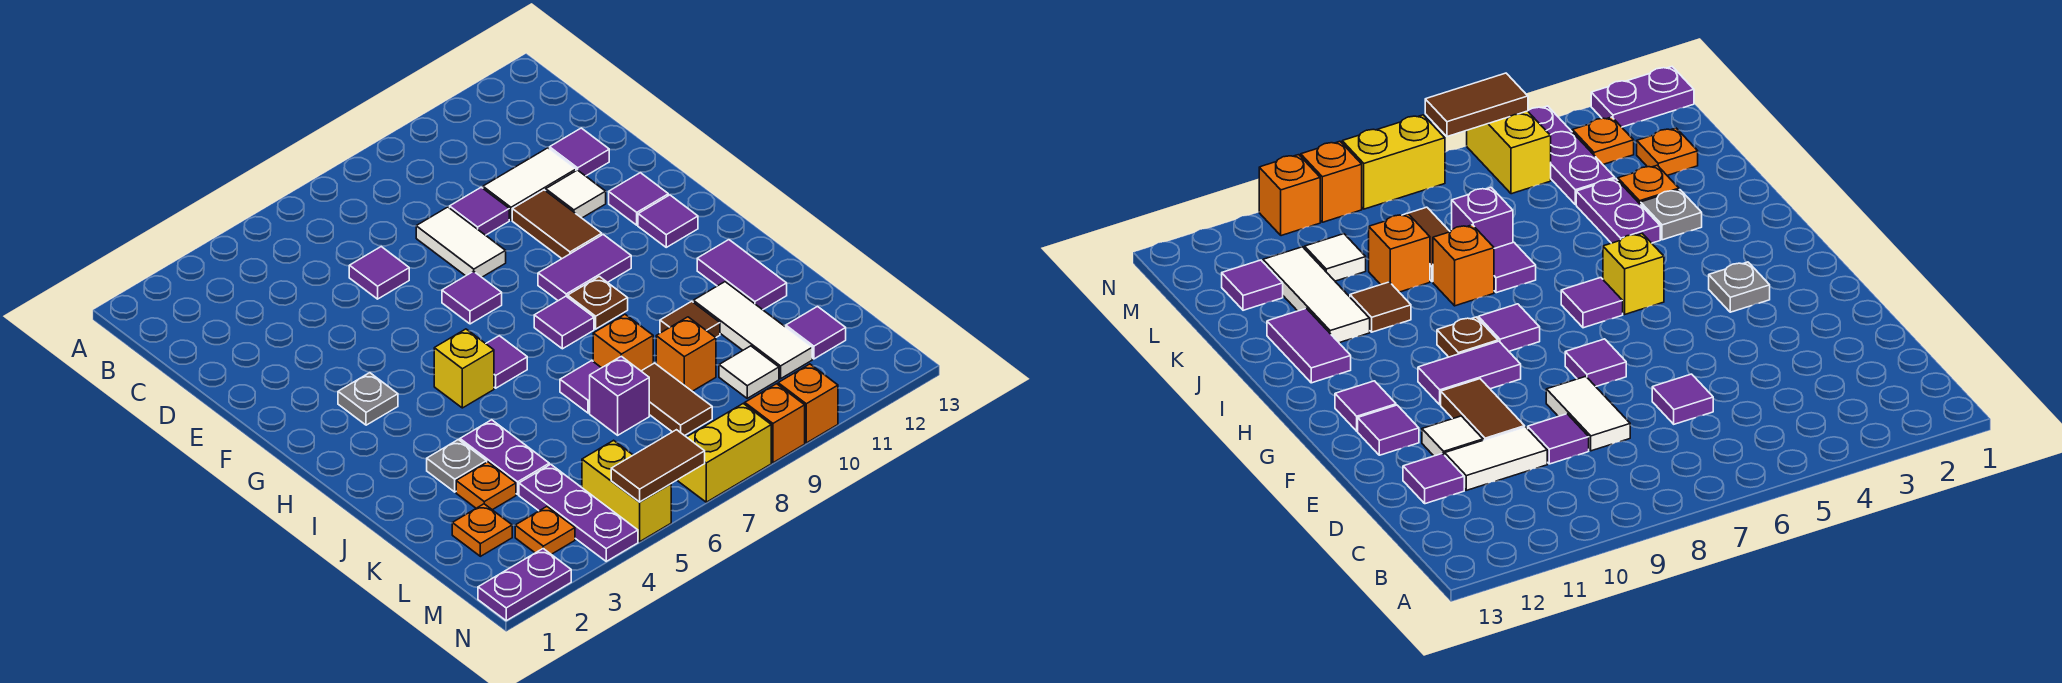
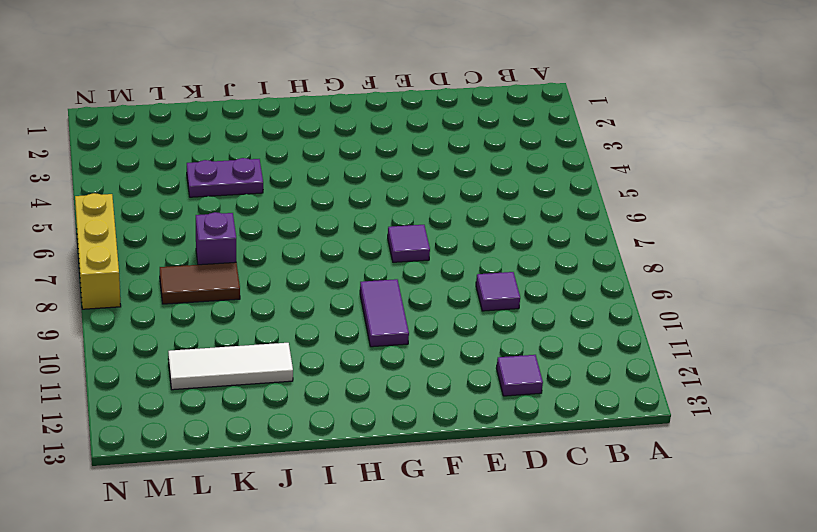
yellow 1x3 brick [75,193,121,309] -> yellow 1x2 brick [678,404,771,502]
none -> purple 1x1 tile [349,247,409,299]
none -> white 1x2 tile [416,207,506,277]
none -> white 1x2 tile [483,148,576,220]
none -> brown 1x2 tile [512,190,602,258]

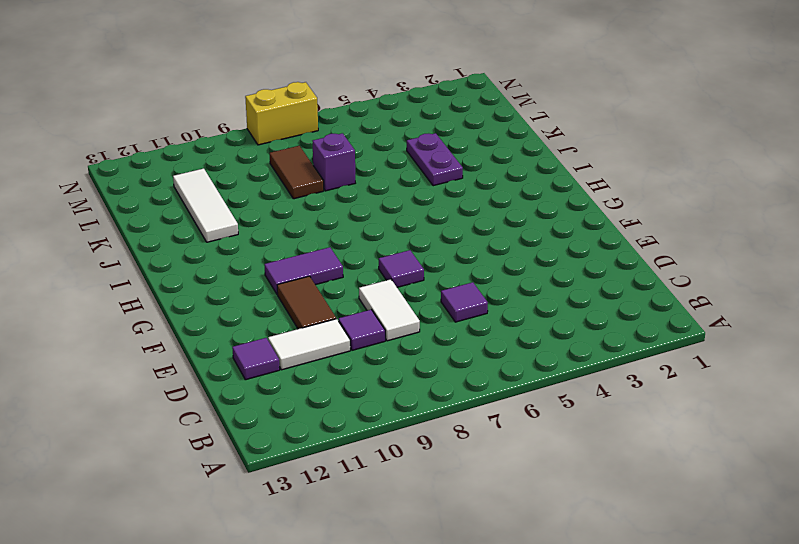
none -> white 1x1 tile [546,170,606,218]
none -> purple 1x1 tile [609,173,668,225]
none -> grey 1x1 plate [338,373,398,425]
none -> purple 1x1 tile [638,195,698,247]

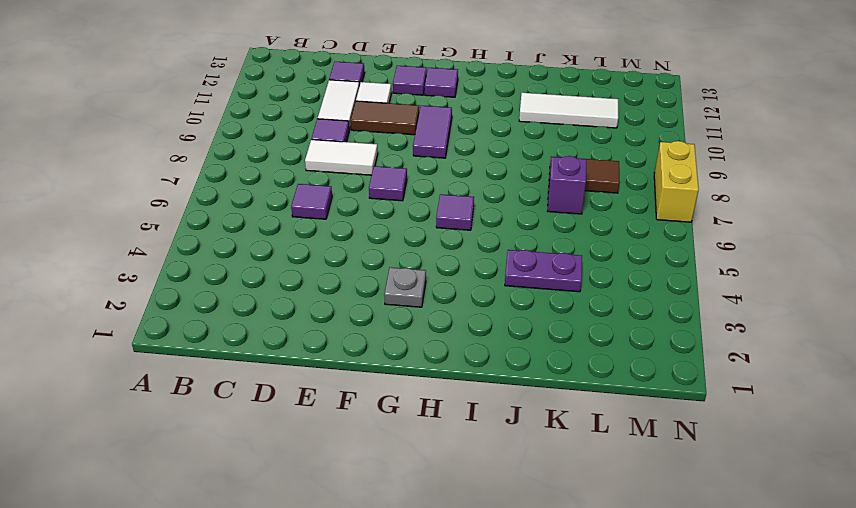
none -> yellow 1x1 brick [434,329,494,408]
none -> purple 1x1 tile [534,296,594,349]
none -> brown 1x1 plate [568,277,628,329]
none -> purple 1x2 tile [697,240,787,310]

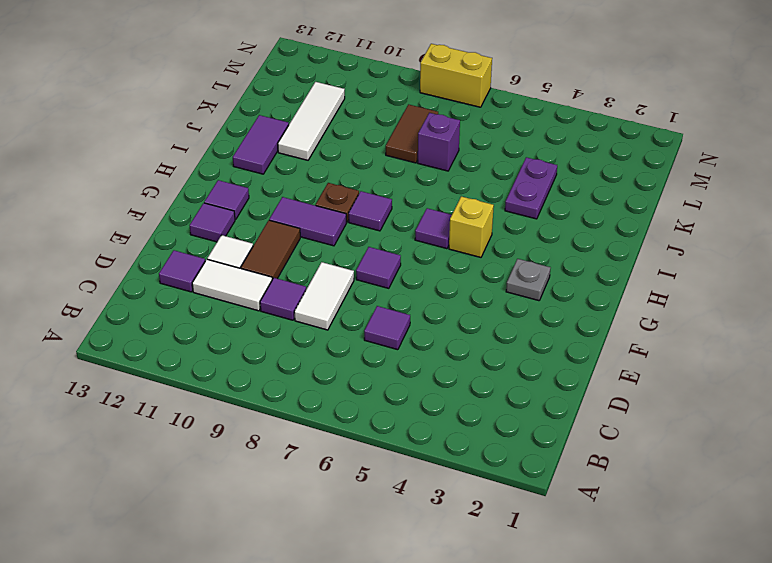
none -> grey 1x1 plate [427,440,487,492]
none -> purple 1x1 tile [560,361,601,413]
none -> orange 1x1 brick [593,314,653,371]
none -> brown 1x1 tile [660,301,720,338]

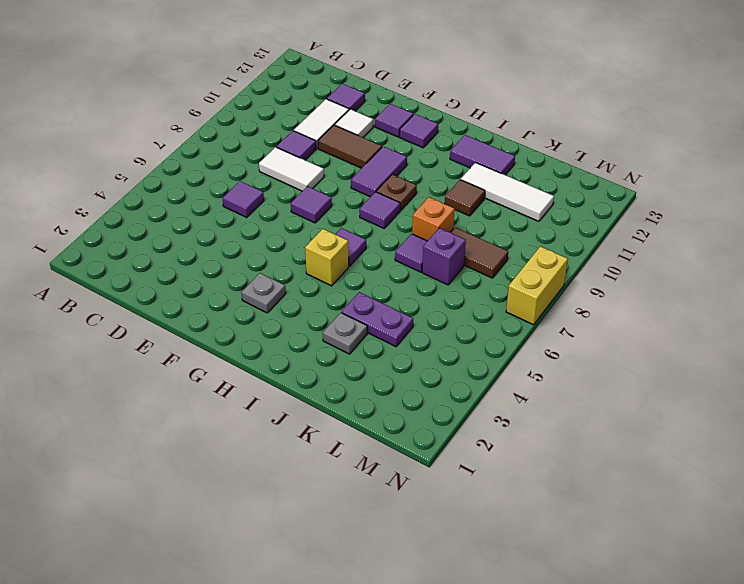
none -> orange 1x1 plate [456,462,516,510]
none -> orange 1x1 brick [656,317,716,391]
none -> orange 1x1 plate [452,504,512,556]
none -> purple 1x3 plate [519,464,638,561]

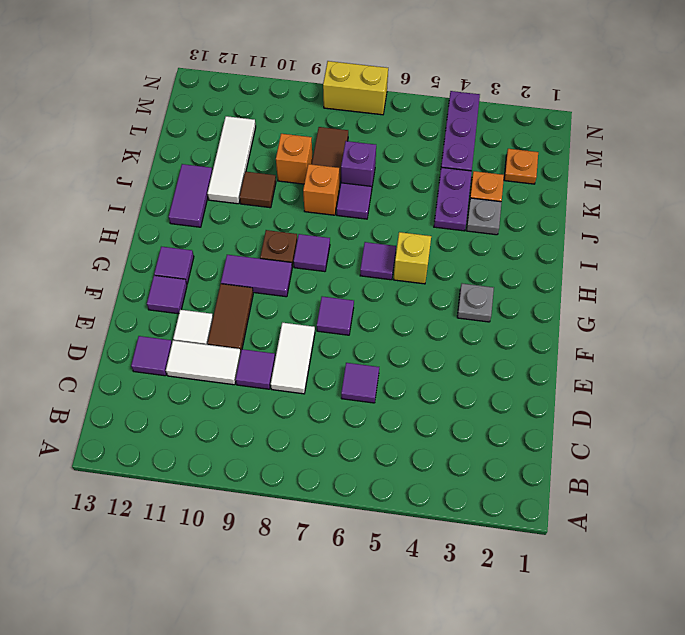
none -> white 1x1 tile [719,346,779,398]
none -> purple 1x1 tile [786,307,846,359]
none -> orange 1x1 plate [515,507,575,554]
none -> yellow 1x2 brick [582,440,671,542]

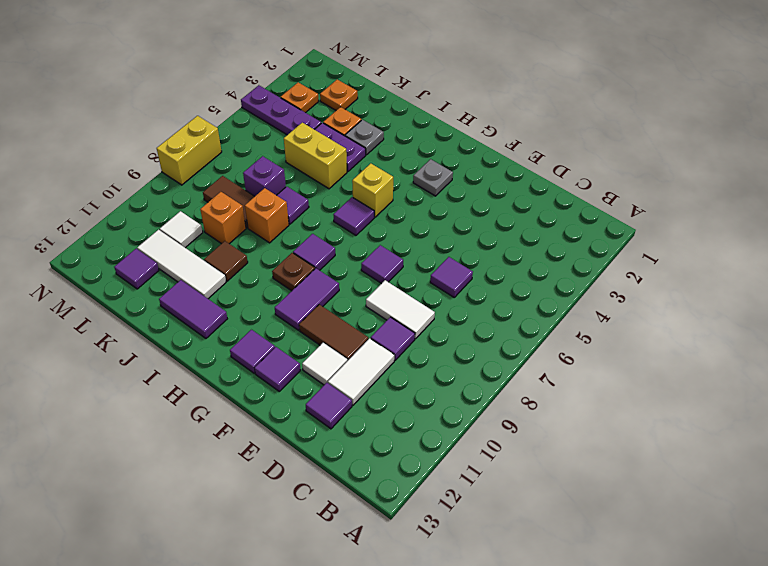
yellow 1x2 brick [284,123,347,189] -> yellow 1x2 brick moved to [582,440,671,542]
none -> purple 1x2 plate [478,549,571,621]
none -> orange 1x1 brick [745,384,805,463]
none -> orange 1x1 brick [778,364,838,443]
none -> brown 1x2 tile [611,430,705,502]

